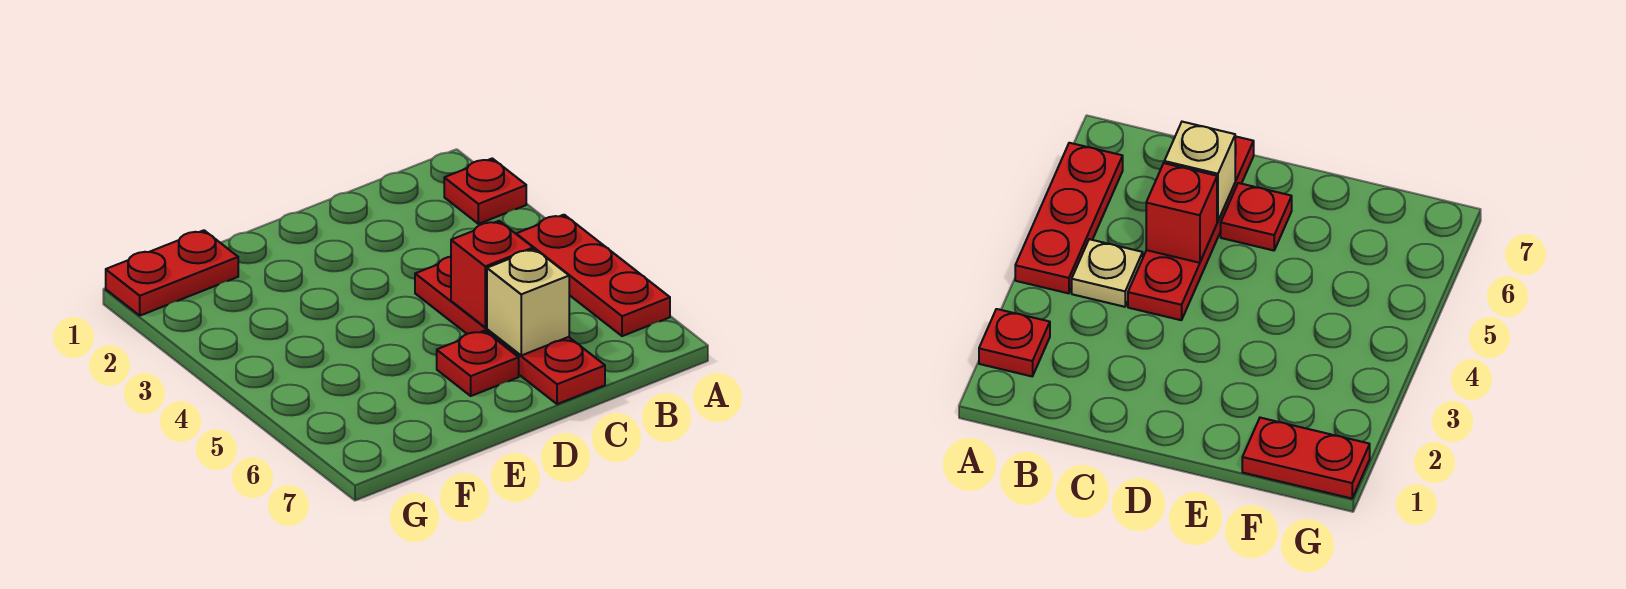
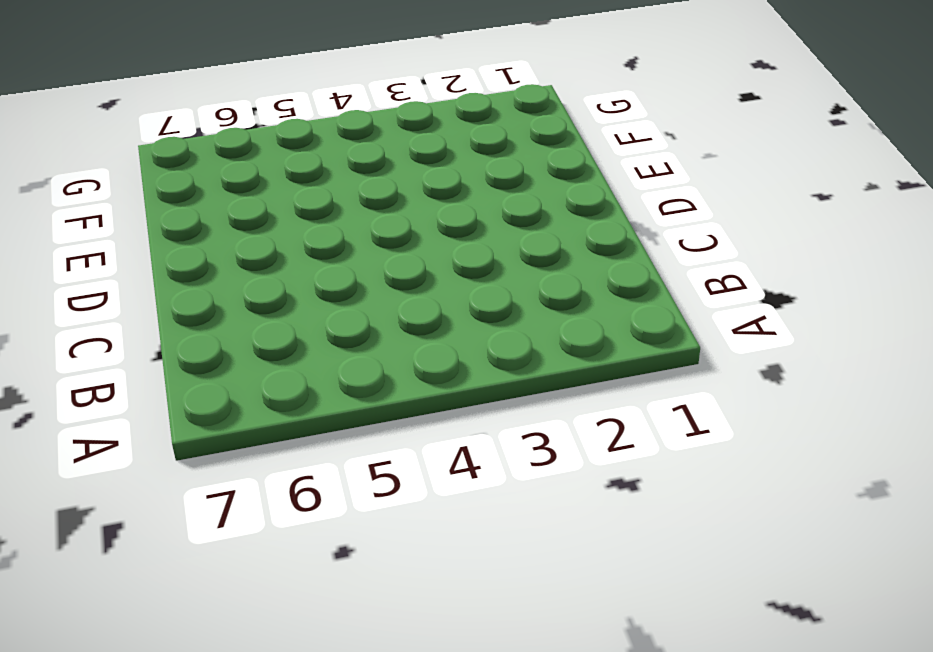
none -> red 1x1 plate [444,159,526,224]
none -> red 1x3 plate [516,215,670,336]

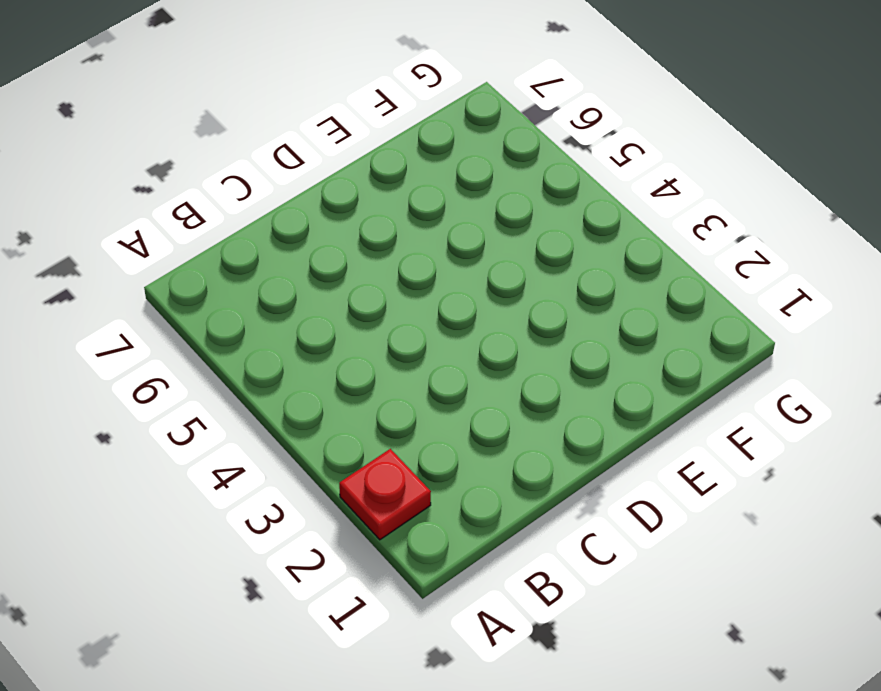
none -> red 1x3 plate [516,215,670,336]
none -> tan 1x1 plate [1072,239,1143,307]

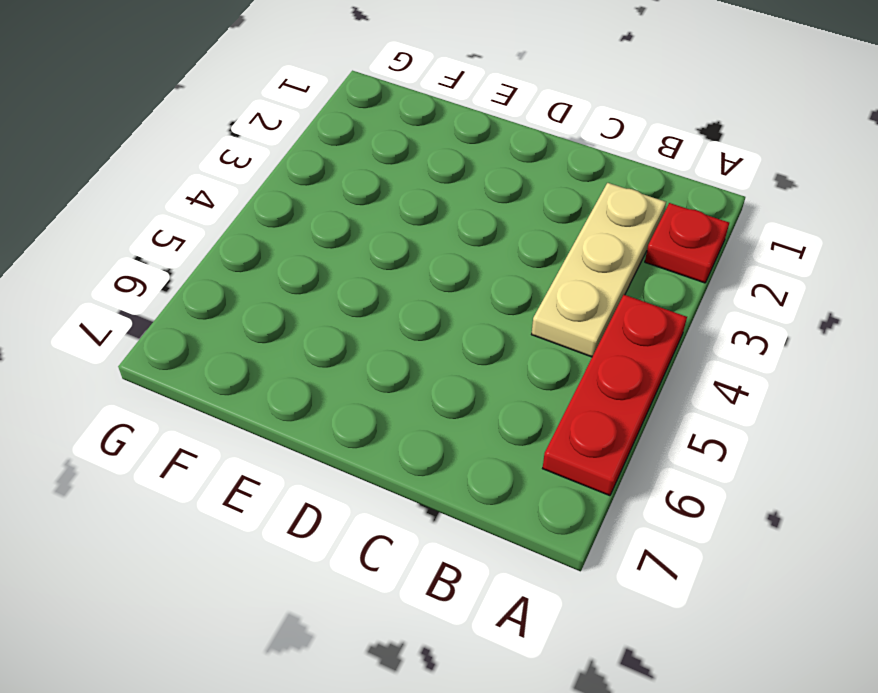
tan 1x3 plate [532,183,666,357] -> tan 1x1 plate [1072,239,1143,307]
none -> red 1x4 plate [415,257,605,404]
none -> red 1x1 plate [437,331,519,396]

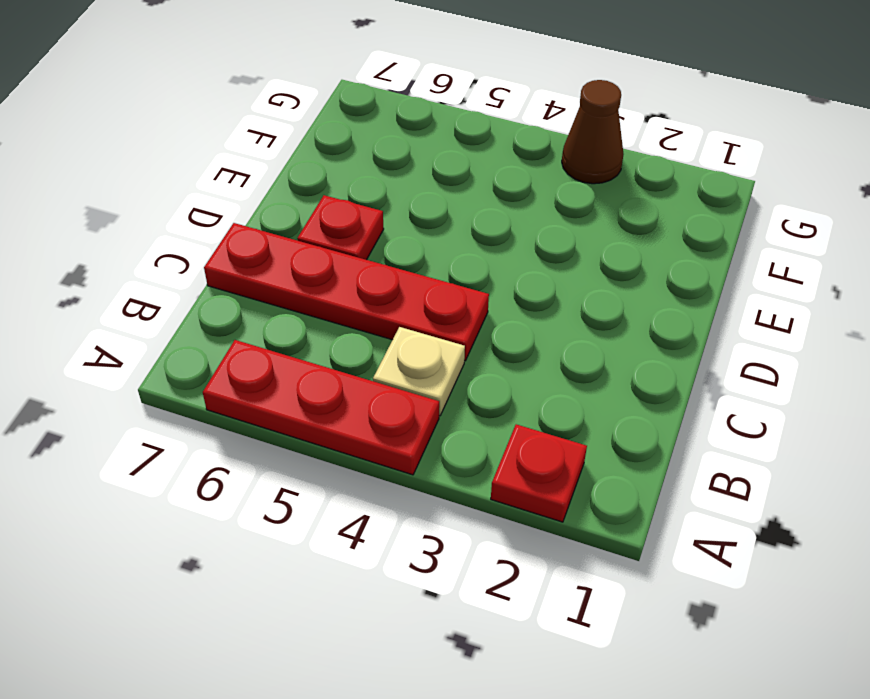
brown 1x1 cone [562,80,624,184] -> none
none -> red 1x2 plate [106,230,238,316]
none -> red 1x1 brick [451,221,533,327]

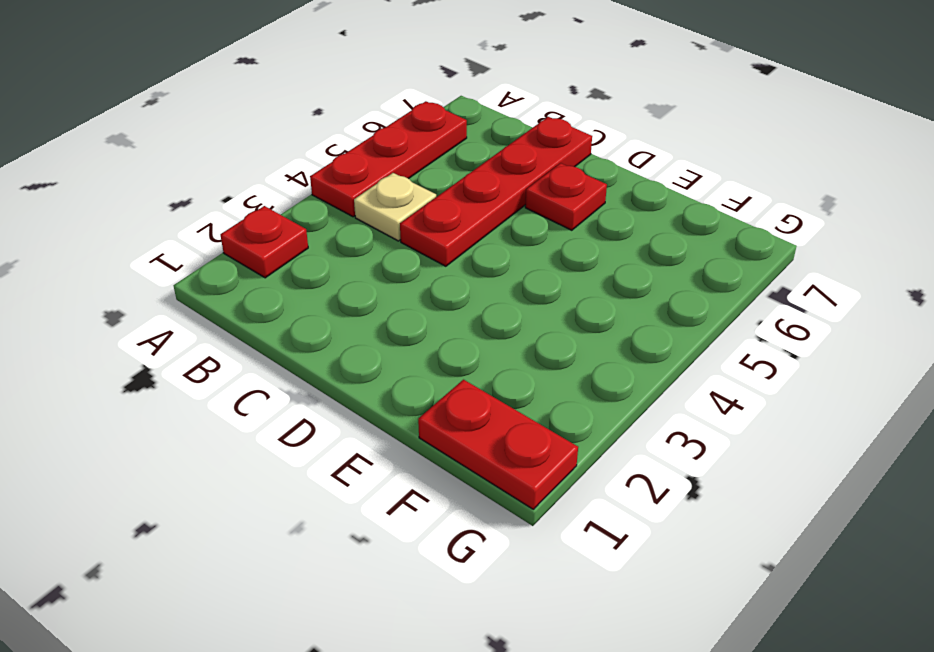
none -> red 1x1 brick [451,221,533,327]
none -> tan 1x1 brick [487,249,569,355]

